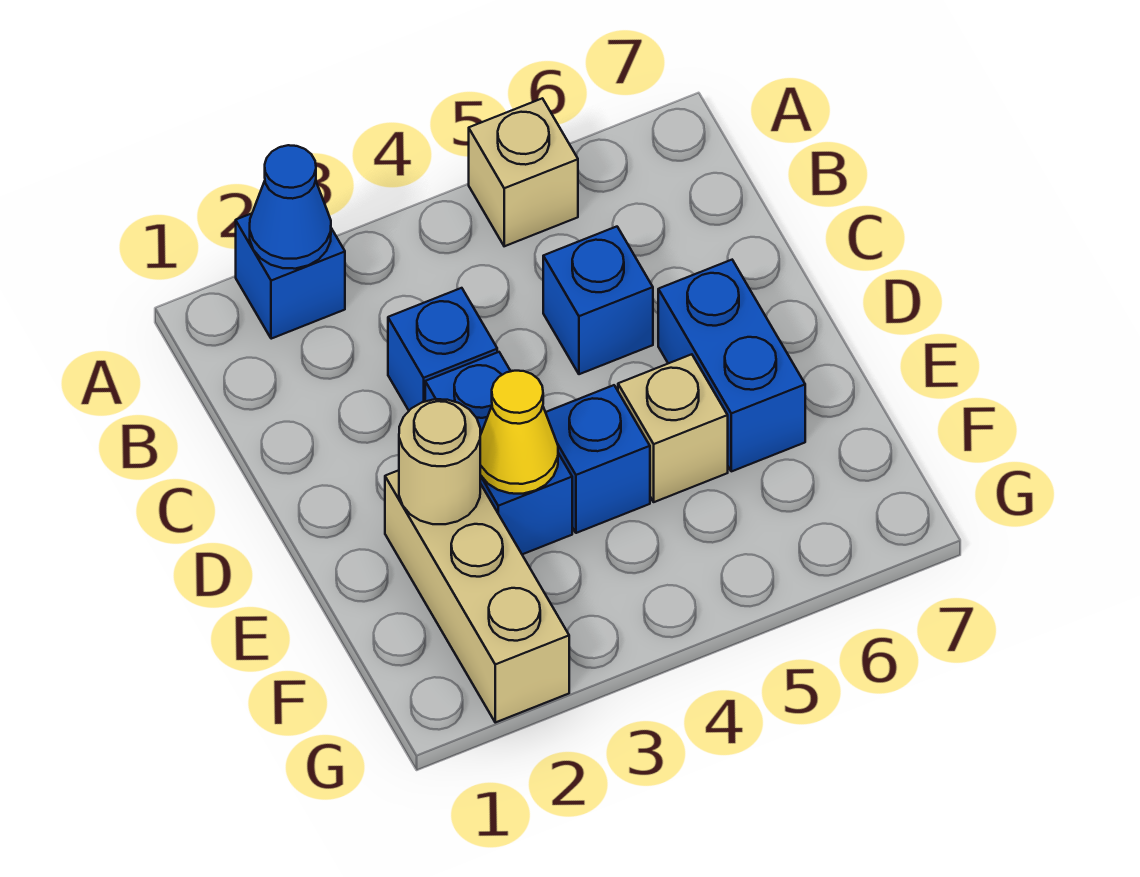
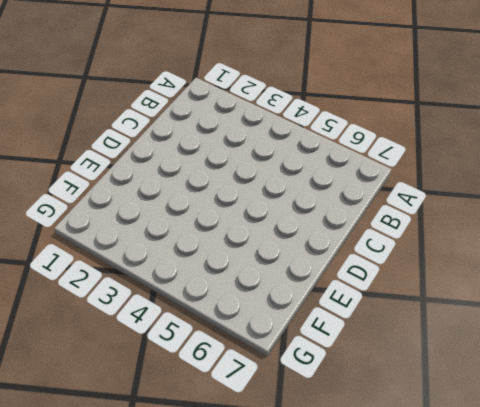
none -> blue 1x1 brick [236,214,345,339]
none -> tan 1x1 brick [469,98,578,246]
none -> blue 1x1 brick [388,288,497,410]

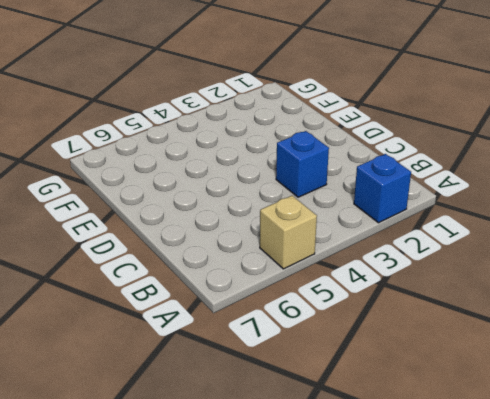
none -> blue 1x1 brick [543,227,653,374]
none -> blue 1x2 brick [425,352,572,554]
none -> blue 1x2 brick [658,260,805,471]

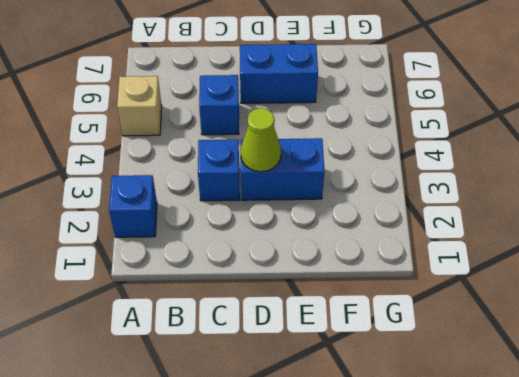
lime 1x1 cone [241,108,281,172] -> none
none -> tan 1x3 brick [385,470,569,722]
none -> blue 1x1 brick [546,385,650,533]
none -> tan 1x1 brick [618,354,728,502]

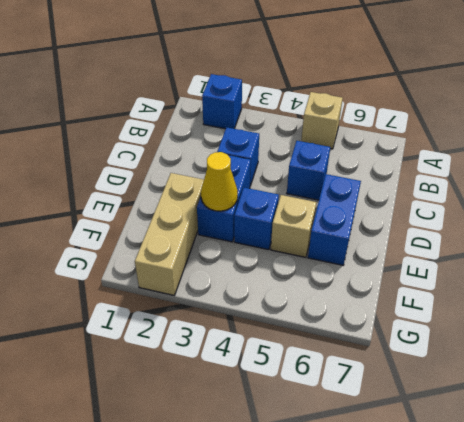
none -> blue 1x1 cone [250,145,331,269]
none -> tan 1x1 round brick [399,399,480,524]

